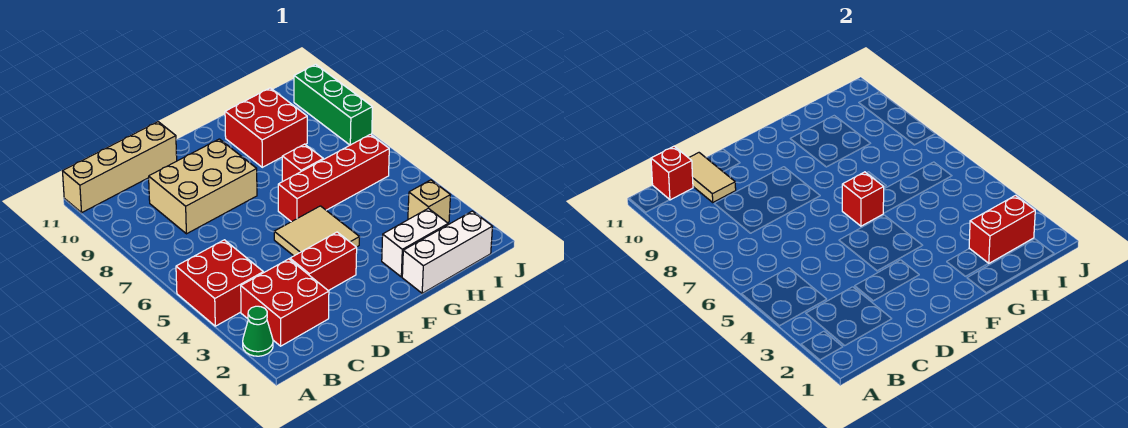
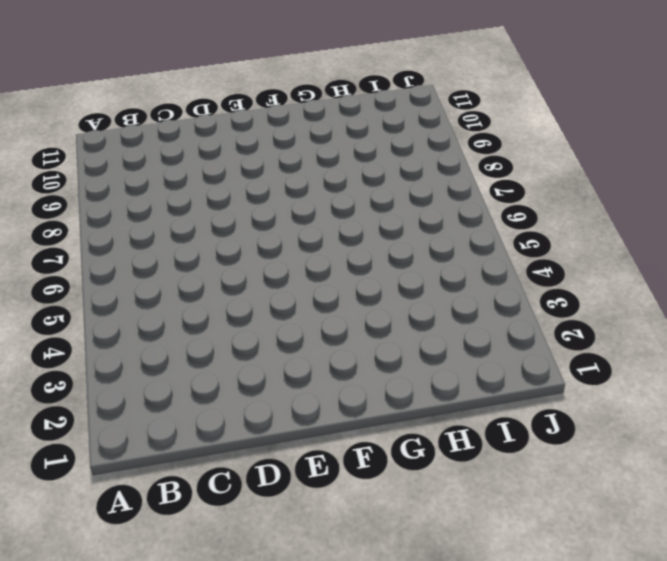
none -> green 1x1 cone [243,306,273,356]
none -> red 2x2 brick [176,240,263,326]
none -> tan 1x4 brick [63,122,177,213]

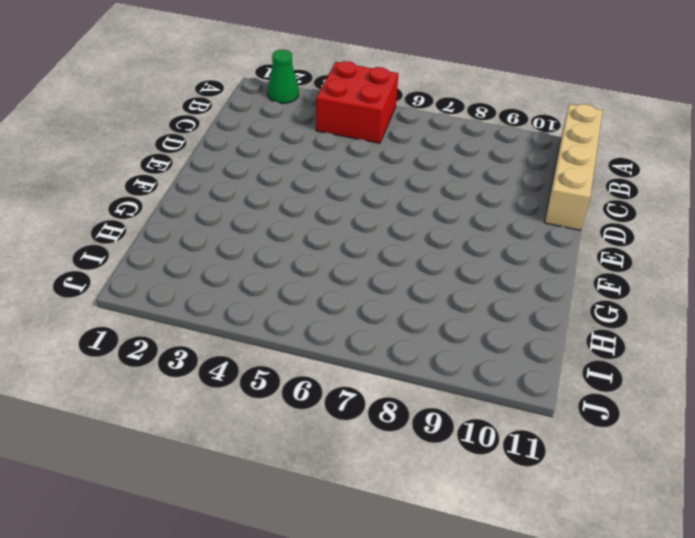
none -> red 2x2 brick [241,259,329,346]
none -> tan 2x3 brick [149,139,257,234]
none -> red 1x2 brick [290,232,357,291]

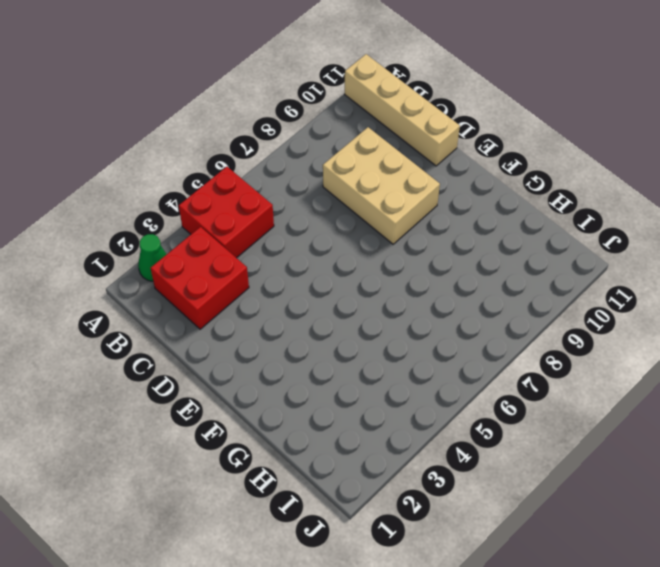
none -> red 1x2 brick [290,232,357,291]
none -> tan 2x2 tile [274,206,360,256]
none -> red 1x4 brick [278,134,389,222]

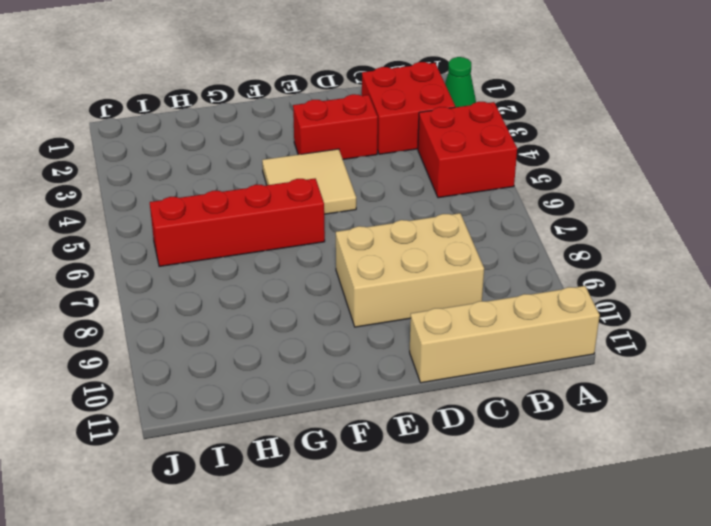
none -> white 1x3 brick [402,211,492,293]
none -> white 1x2 brick [382,208,448,277]
none -> red 1x1 brick [282,144,323,182]

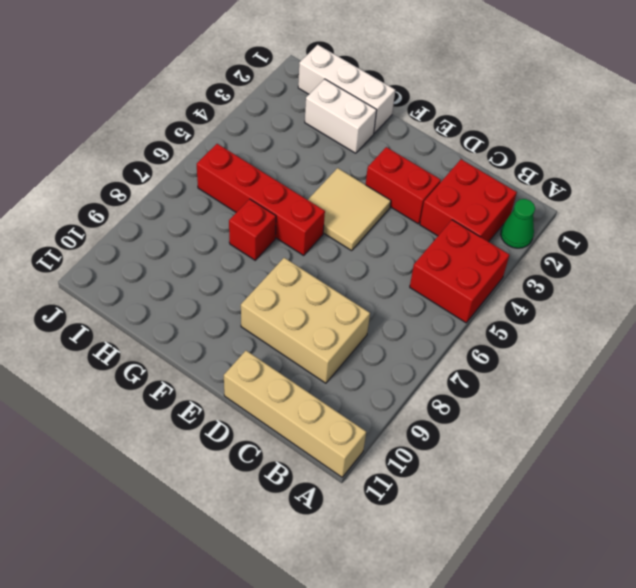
none -> red 2x2 brick [225,88,307,167]
none -> tan 1x1 brick [408,180,450,223]
none -> green 1x3 brick [294,64,372,145]

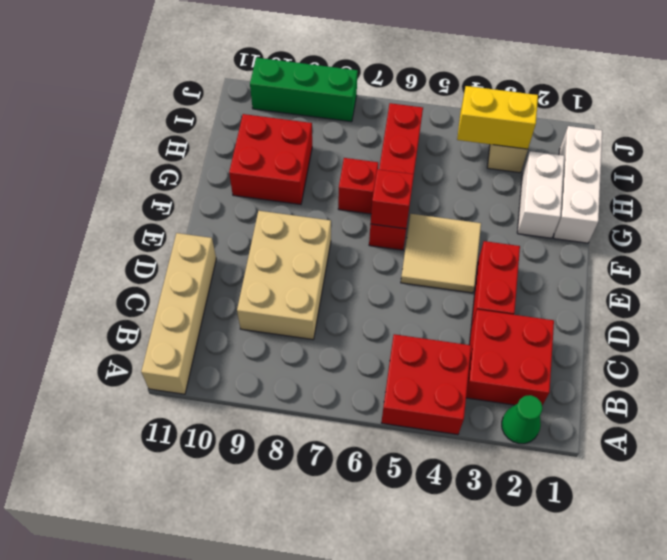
yellow 1x2 brick [457,86,538,149] -> none
none -> red 1x1 brick [651,146,693,200]
none -> tan 1x2 tile [689,153,736,202]
none -> red 1x2 brick [969,196,1035,263]

